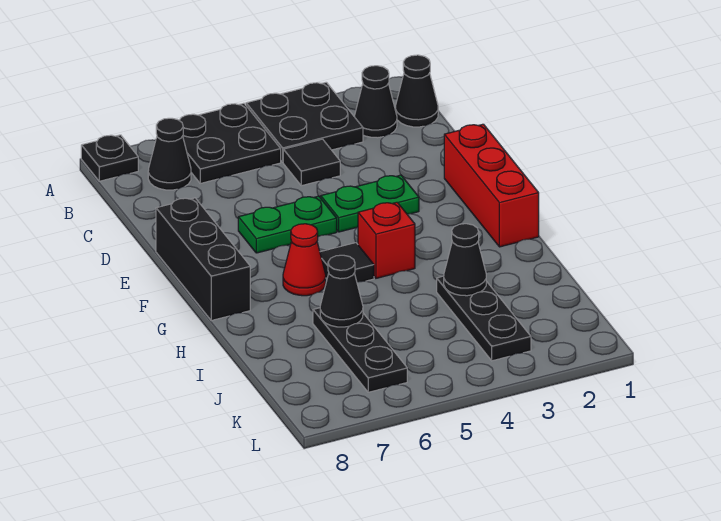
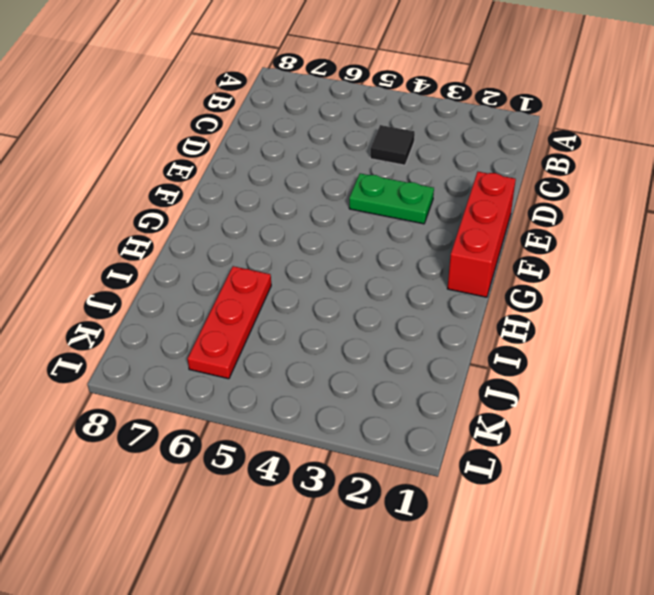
red 1x3 plate [188,266,271,379] -> black 1x3 plate [313,308,407,392]
none -> black 2x2 plate [246,82,363,162]
none -> black 2x2 plate [179,103,281,183]
none -> black 1x1 plate [81,135,138,181]

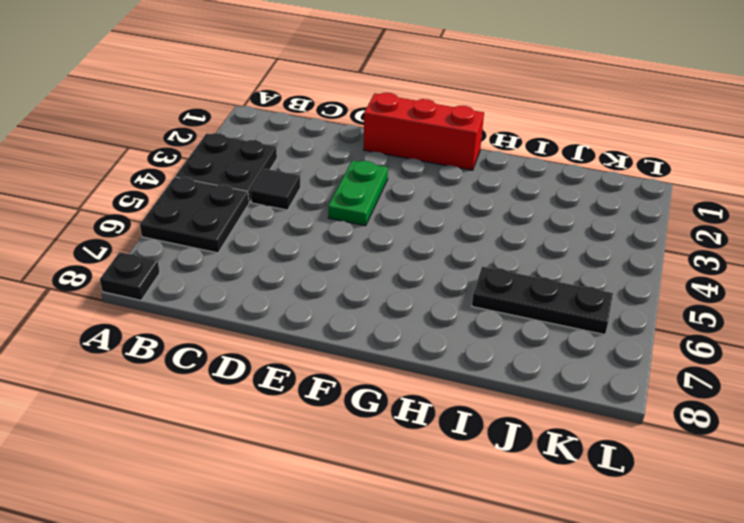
none -> black 1x1 cone [395,55,438,127]
none -> black 1x1 cone [354,66,397,138]
none -> black 1x1 cone [148,118,191,190]

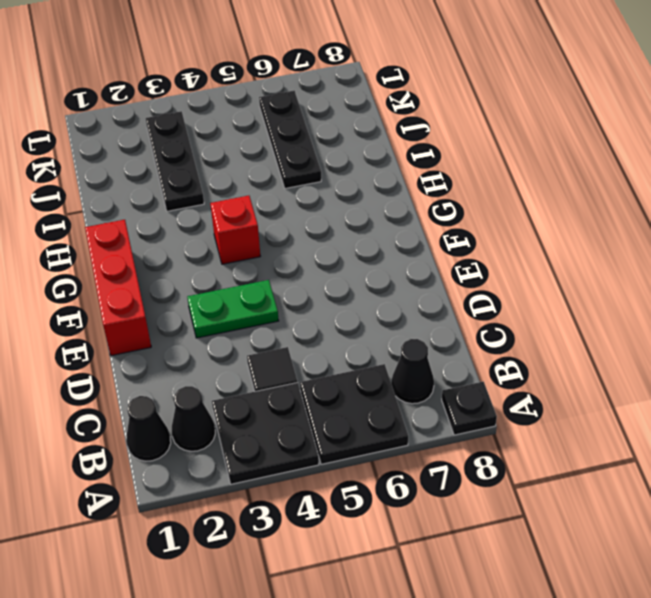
none -> green 1x2 plate [238,196,337,253]
none -> black 1x3 brick [156,198,250,321]
none -> black 1x1 tile [320,243,374,282]

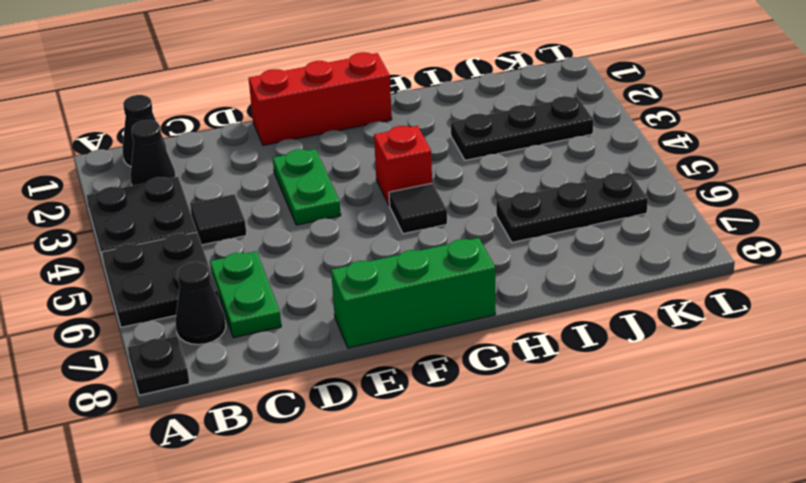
green 1x2 plate [210,251,281,338] -> green 1x2 plate moved to [238,196,337,253]
green 1x3 brick [331,238,495,348] -> black 1x3 brick [156,198,250,321]
none -> red 1x1 cone [283,224,326,296]
none -> black 1x1 cone [444,224,486,296]
none -> black 1x1 cone [320,255,363,327]

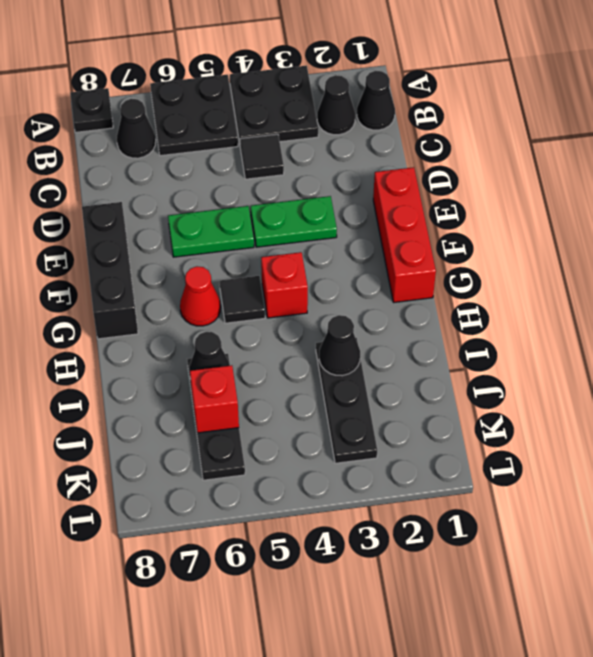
red 1x1 brick [190,365,239,433] -> none

